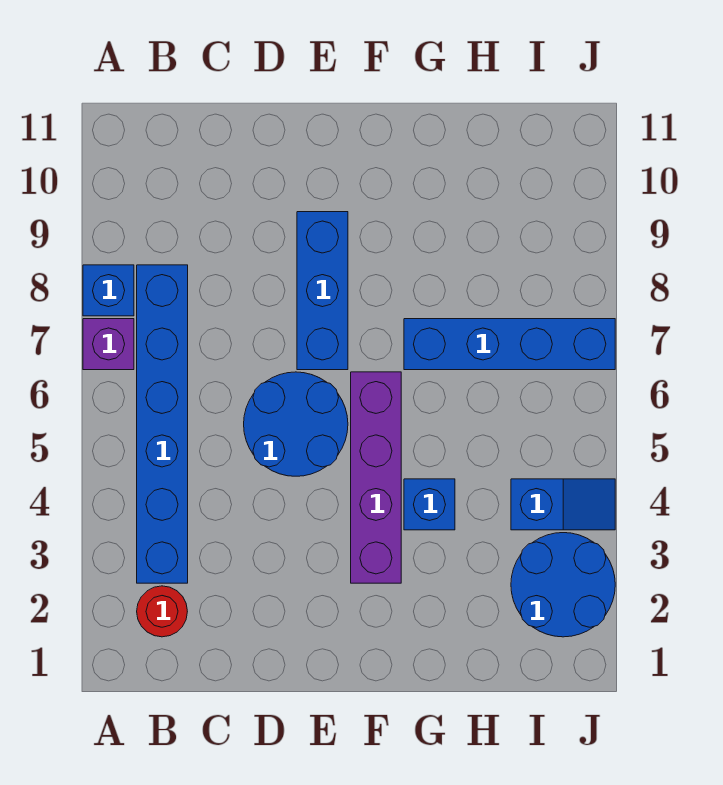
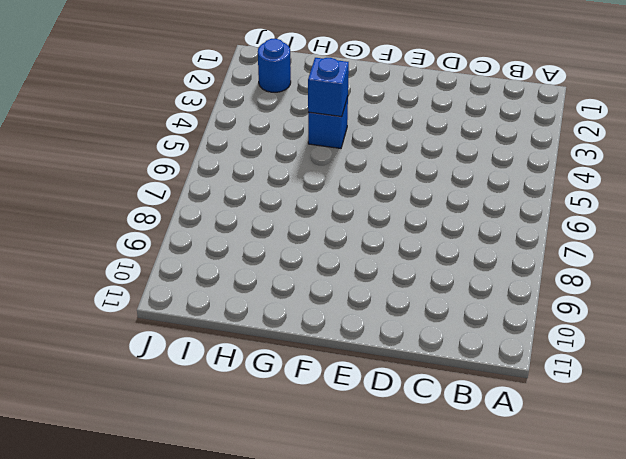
blue 1x1 brick [308,58,349,117] -> blue 1x1 brick moved to [83,265,134,316]
blue 1x1 round brick [258,39,291,92] -> blue 2x2 round brick [511,533,615,637]
none -> purple 1x1 brick [83,319,134,370]
none -> red 1x1 round brick [137,586,187,637]

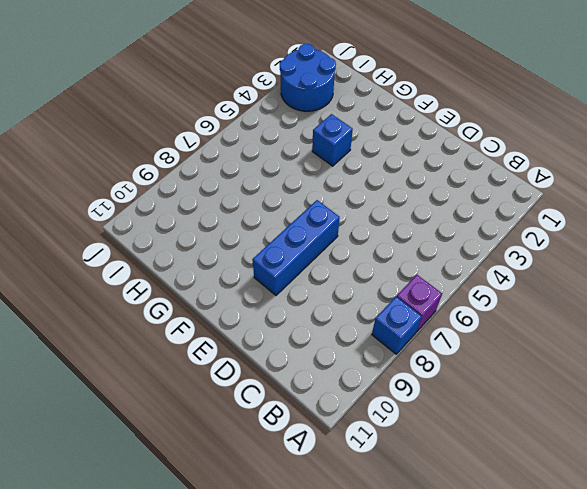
none -> red 1x1 round brick [137,586,187,637]
none -> blue 1x6 brick [137,265,188,583]

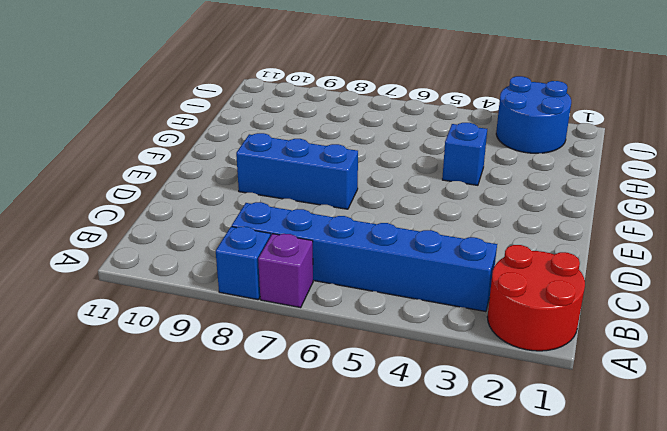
red 2x2 round brick [487,245,585,351] -> red 1x1 round brick [137,586,187,637]
none -> blue 2x2 round brick [244,372,348,476]
none -> purple 1x4 brick [351,372,401,583]

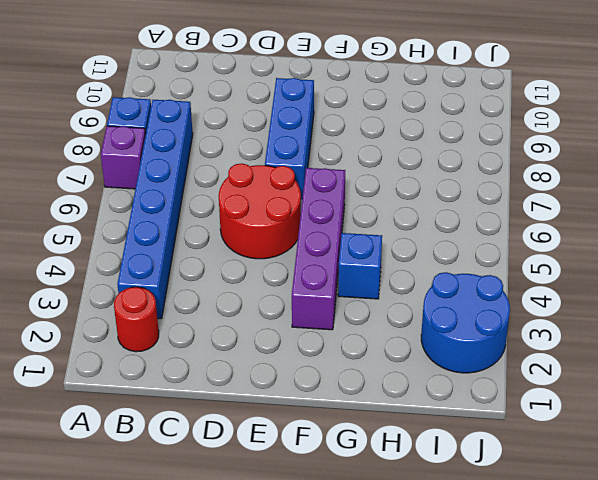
red 2x2 round brick [219,163,301,259] -> blue 2x2 round brick [244,372,348,476]
none -> blue 1x4 brick [404,319,615,370]
none -> blue 1x2 slope [511,479,615,530]

